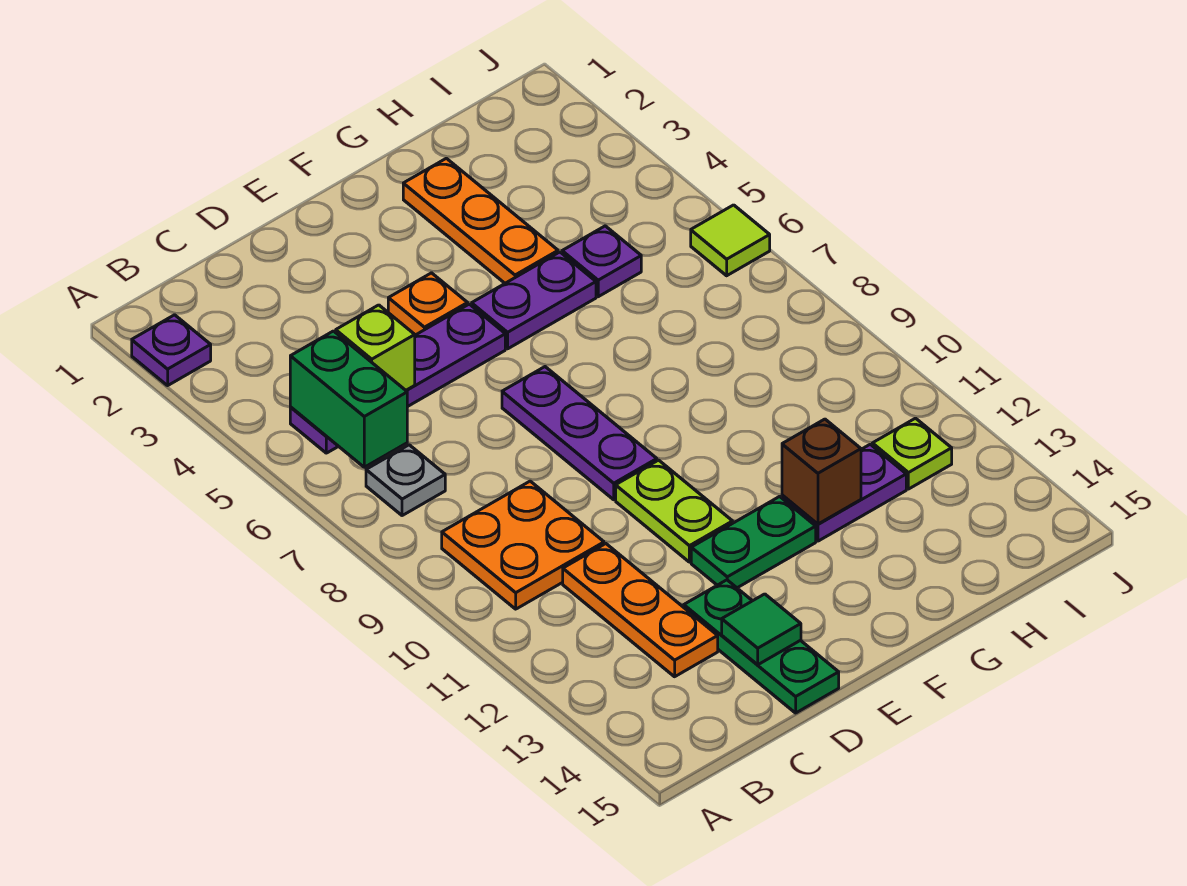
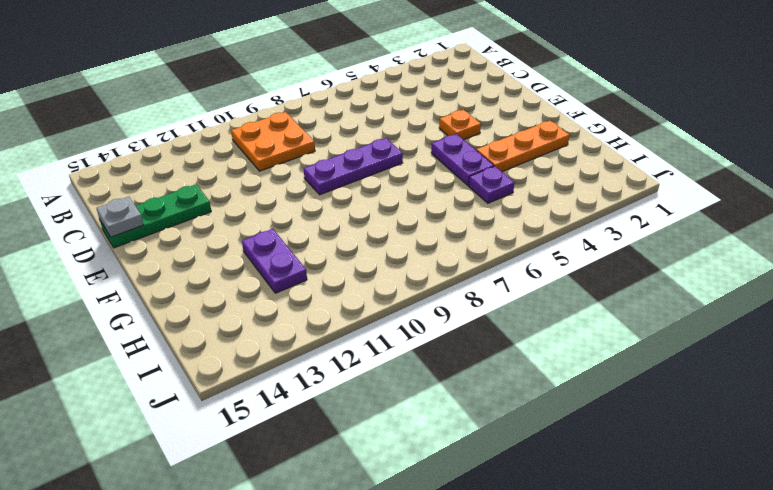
grey 1x1 plate [97,197,143,237] -> grey 1x1 plate moved to [366,445,445,516]
none -> purple 1x1 plate [132,315,211,386]
none -> purple 1x4 plate [290,304,505,453]
none -> orange 1x3 plate [563,544,718,677]

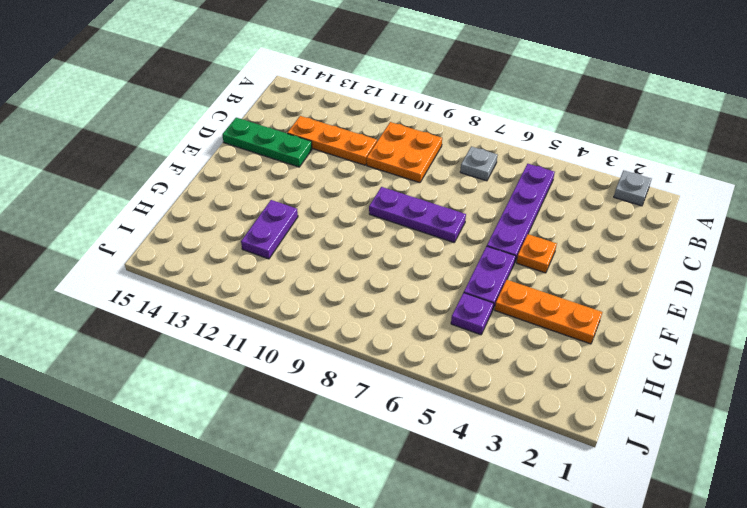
grey 1x1 plate [614,170,651,206] -> purple 1x1 plate [132,315,211,386]
none -> lime 1x2 plate [616,460,733,562]
none -> green 1x2 plate [691,496,816,588]
none -> lime 1x1 plate [872,418,952,489]

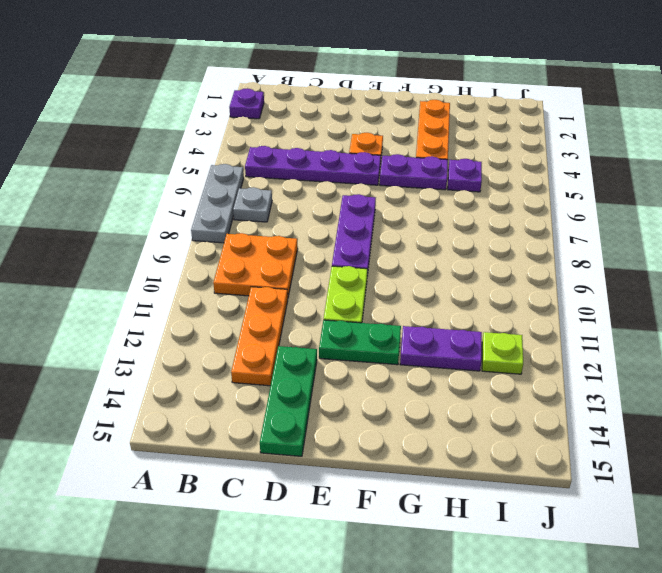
grey 1x3 plate [191,164,244,243] -> none
none -> lime 1x1 tile [691,205,770,276]
none -> green 1x2 brick [290,331,407,467]
none -> lime 1x1 brick [336,305,415,390]

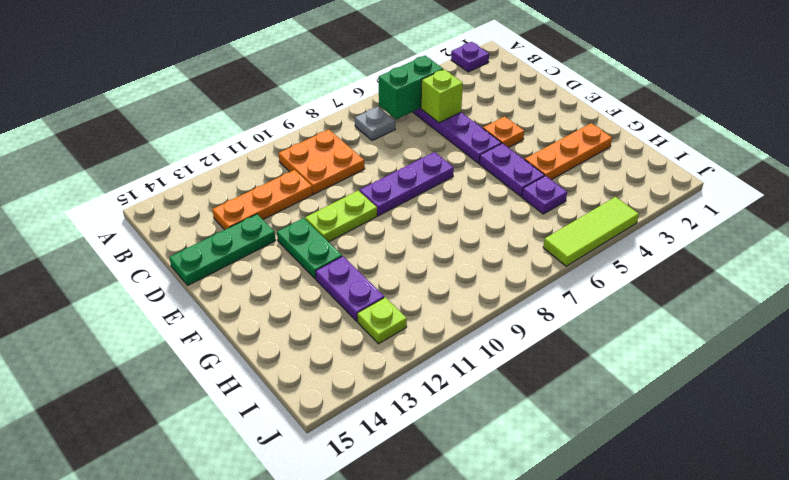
lime 1x3 tile [543,197,639,266] -> lime 1x1 tile [691,205,770,276]
none -> green 1x1 tile [722,594,801,665]
none -> brown 1x1 brick [782,419,861,524]

